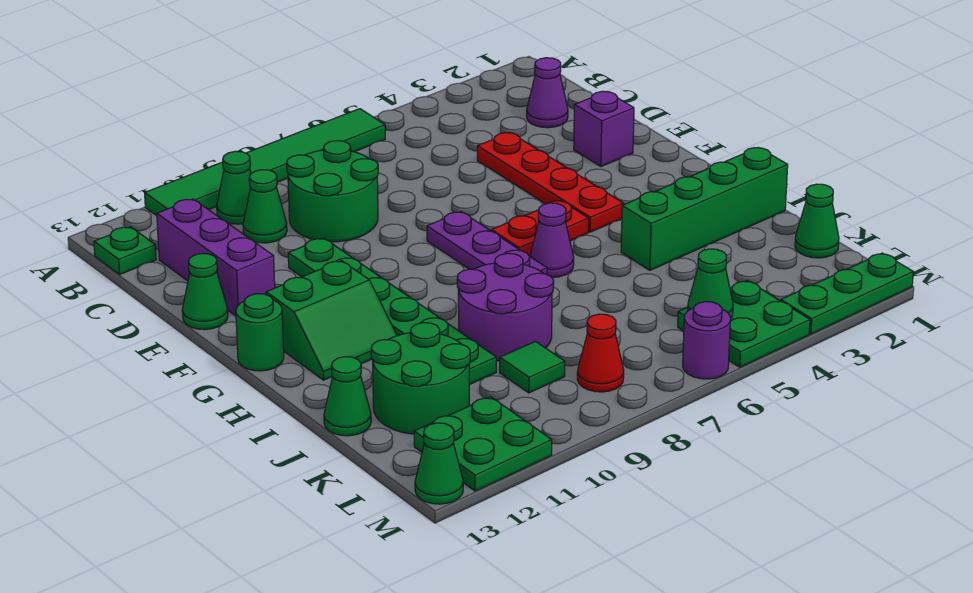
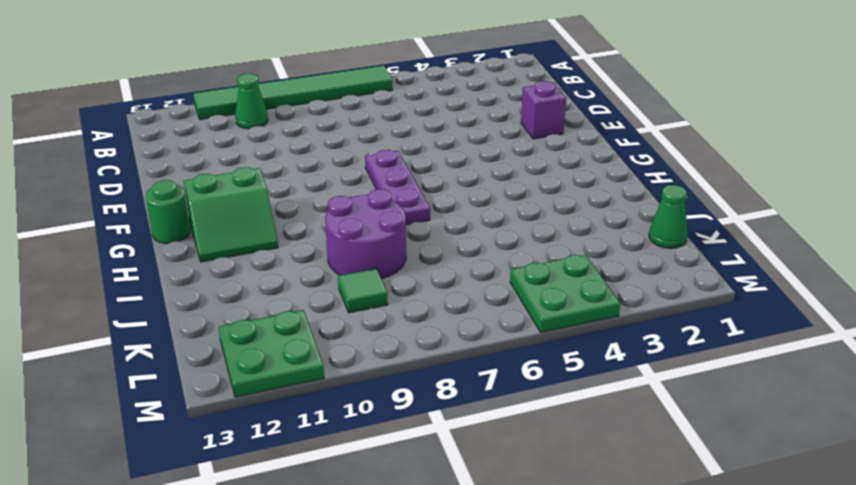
none -> green 1x1 plate [94,227,156,274]
none -> purple 1x1 cone [527,58,568,128]
none -> green 2x2 round brick [287,141,378,242]

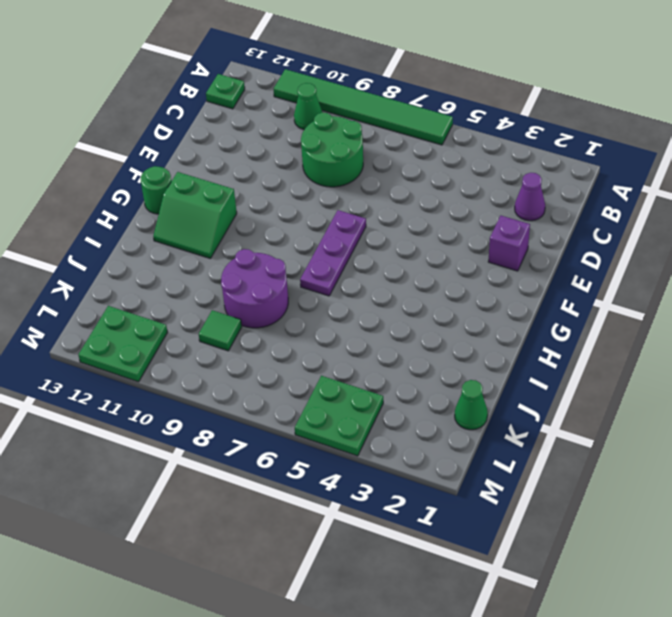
none -> green 1x1 cone [243,170,287,243]
none -> purple 1x3 brick [157,199,275,316]
none -> red 1x4 plate [477,133,623,232]

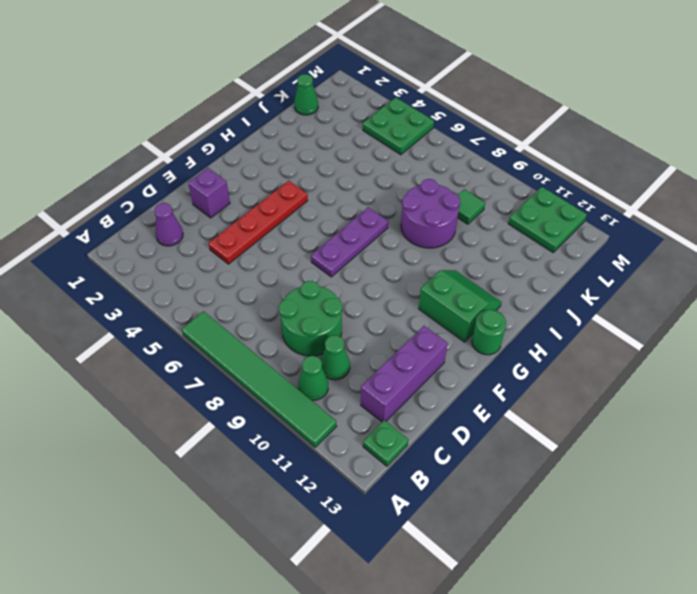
none -> green 1x6 plate [288,238,496,385]
none -> green 1x1 cone [182,254,228,329]
none -> red 1x2 plate [492,200,589,256]

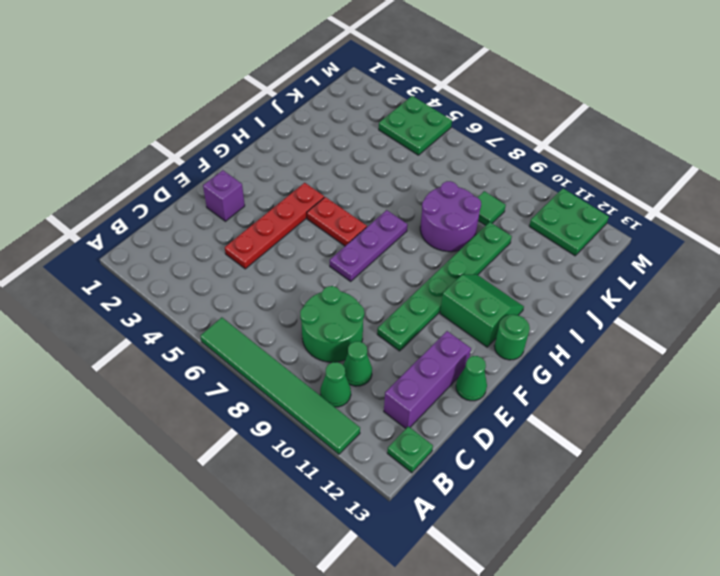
none -> purple 1x1 cone [527,58,568,128]
none -> purple 1x1 cone [530,203,574,277]
none -> green 1x4 brick [621,148,788,270]

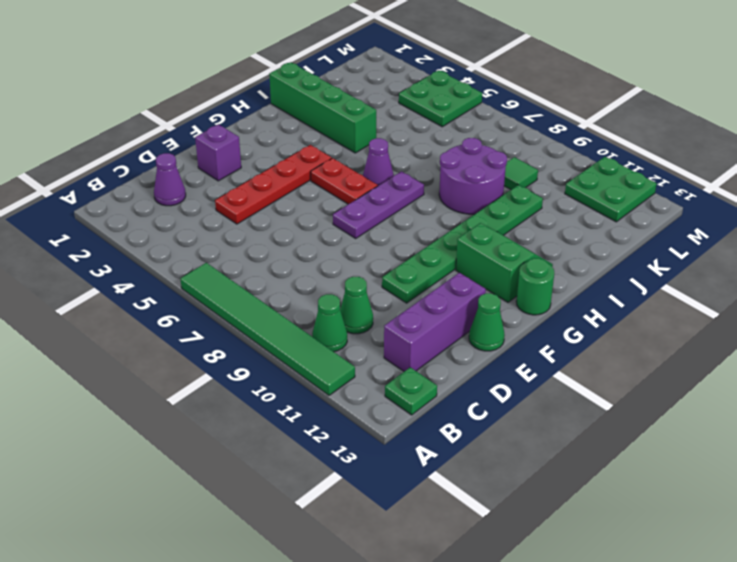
none -> green 2x2 round brick [287,141,378,242]
none -> green 2x2 round brick [371,323,470,434]
none -> green 1x1 cone [324,357,371,436]

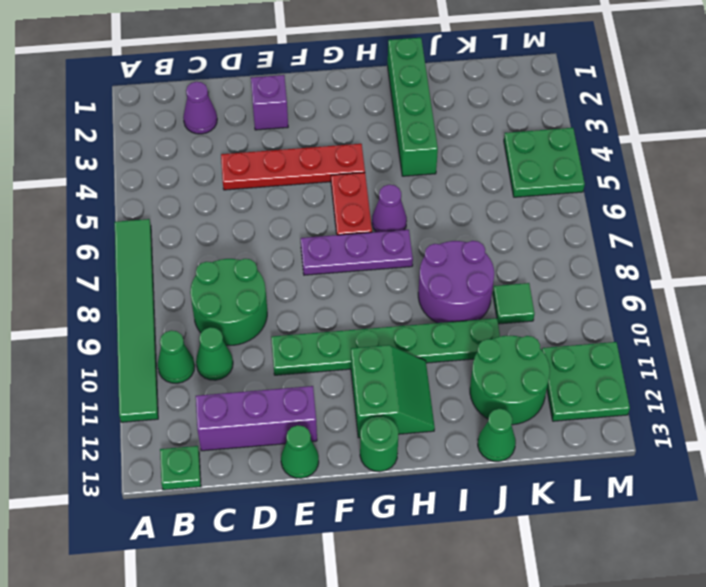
none -> green 1x1 cone [795,184,839,258]
none -> red 1x1 cone [577,314,624,392]
none -> green 1x3 plate [781,253,913,334]

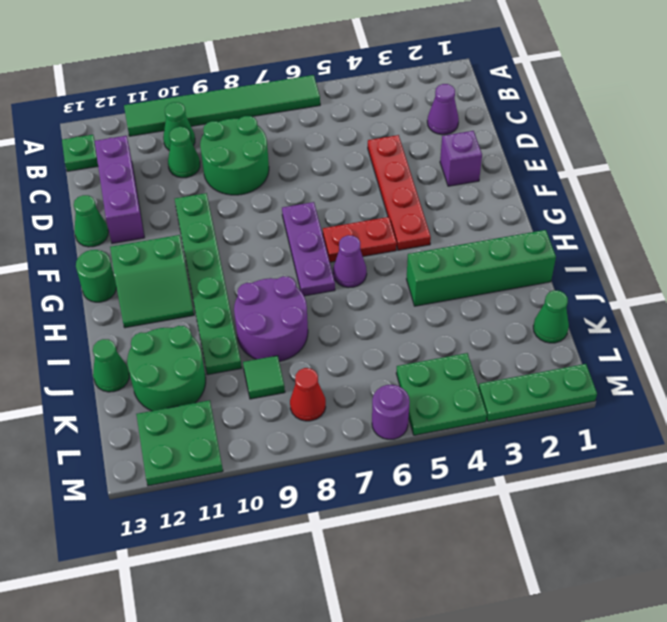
none -> green 1x1 cone [415,423,463,504]
none -> green 1x1 cone [688,249,733,319]

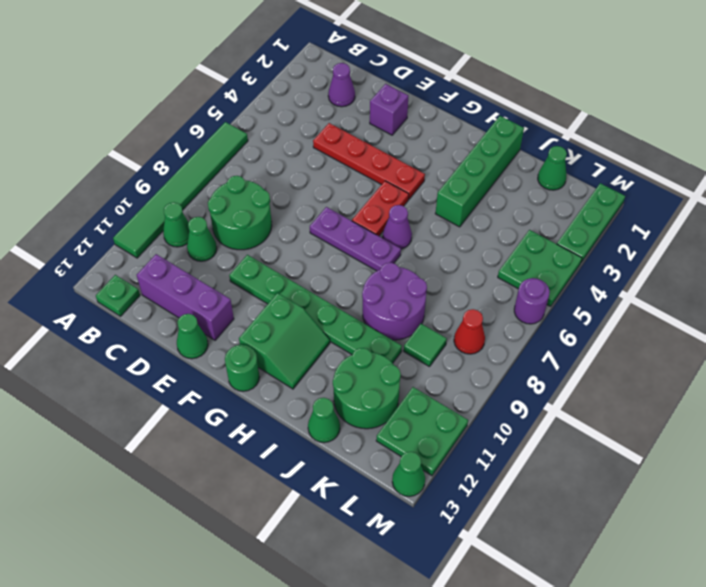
none -> green 1x1 cone [688,249,733,319]

